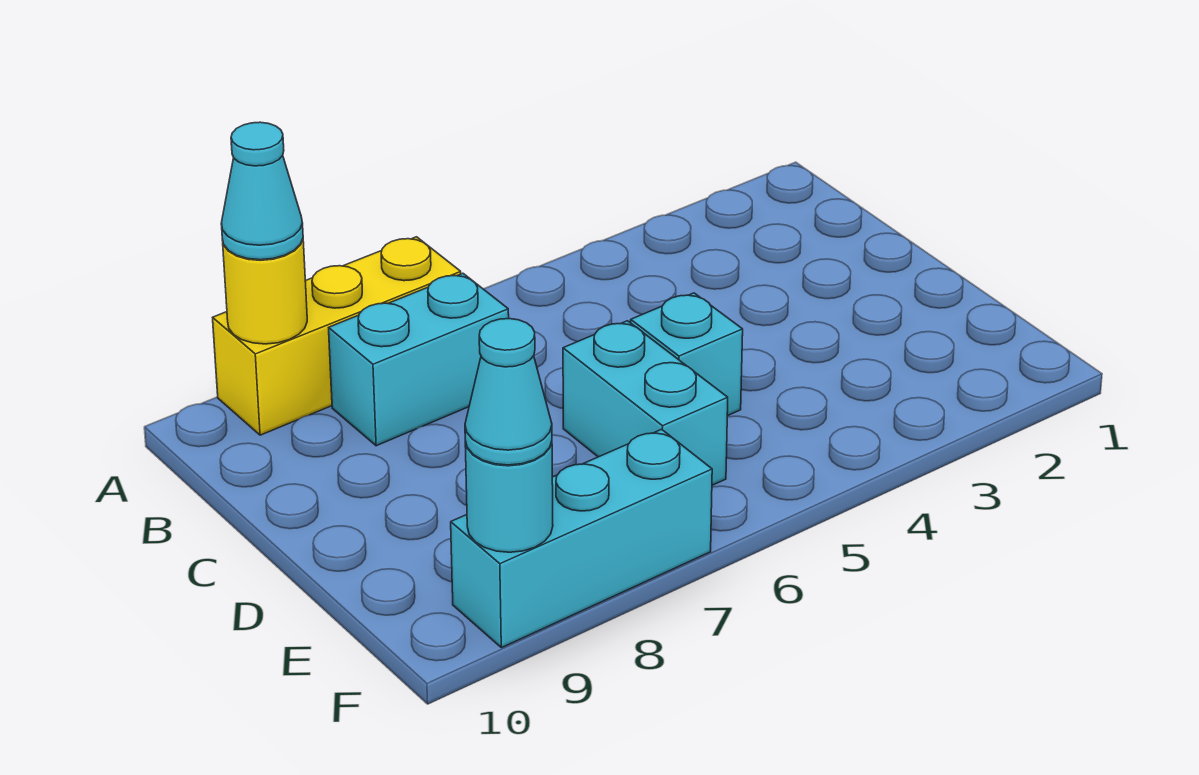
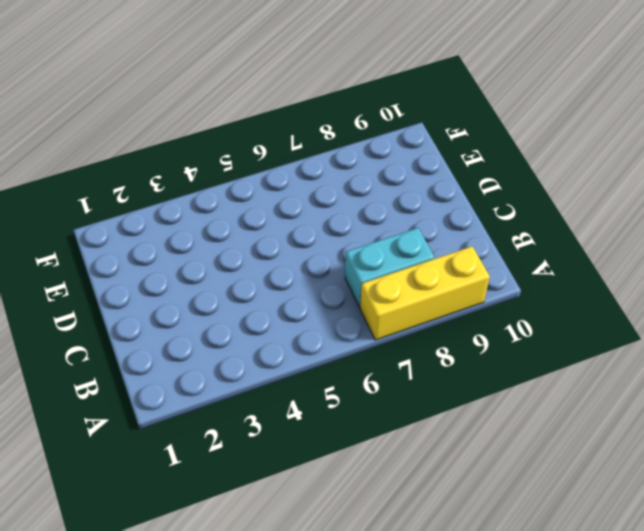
none -> cyan 1x1 brick [631,293,743,416]
none -> cyan 1x2 brick [563,321,728,485]

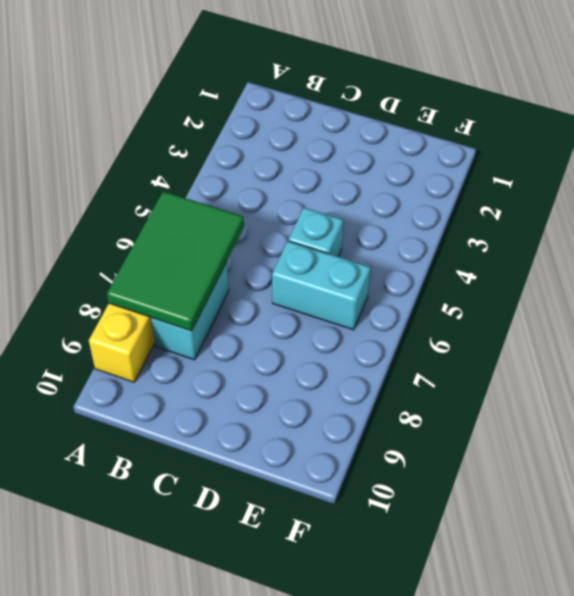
green 2x3 tile [107,191,244,331] -> none
none -> cyan 1x3 brick [451,429,712,648]
none -> yellow 1x1 round brick [222,239,307,344]

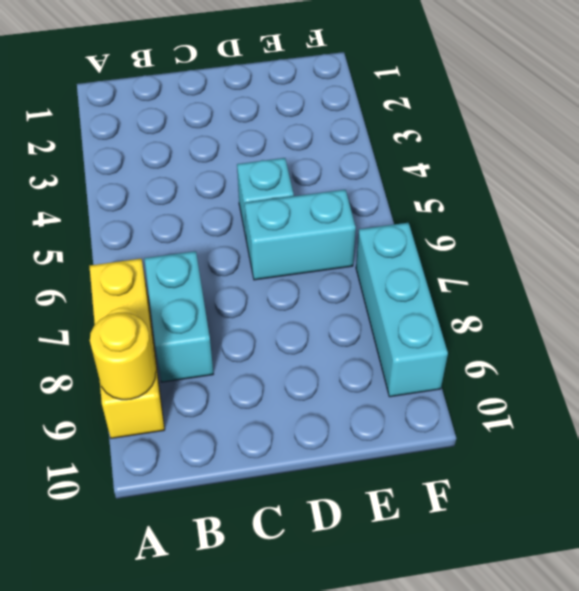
none -> cyan 1x1 round brick [465,441,553,552]
none -> cyan 1x1 cone [221,122,303,260]

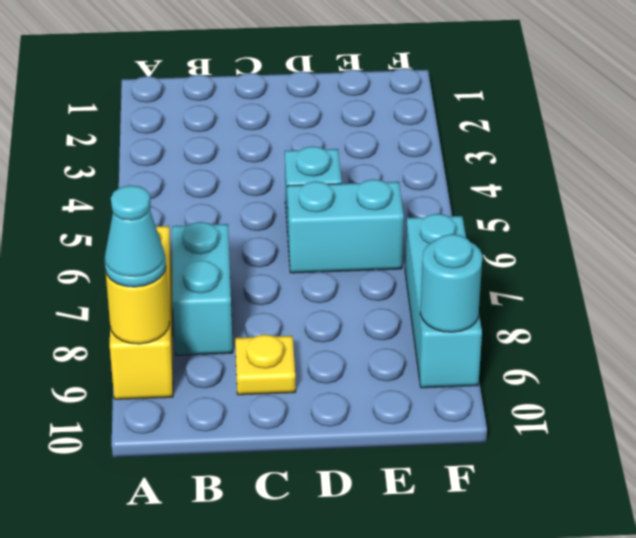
yellow 1x1 plate [235,335,296,395] -> none
none -> cyan 1x1 cone [465,319,552,465]

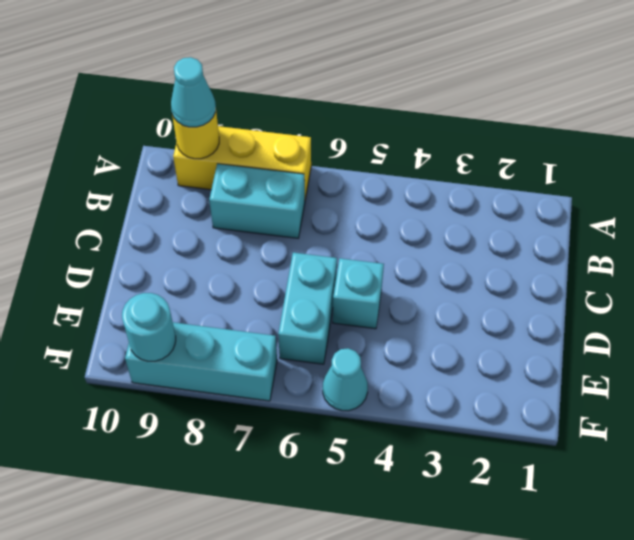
cyan 1x1 cone [323,348,368,411] -> cyan 1x1 cone moved to [465,319,552,465]

